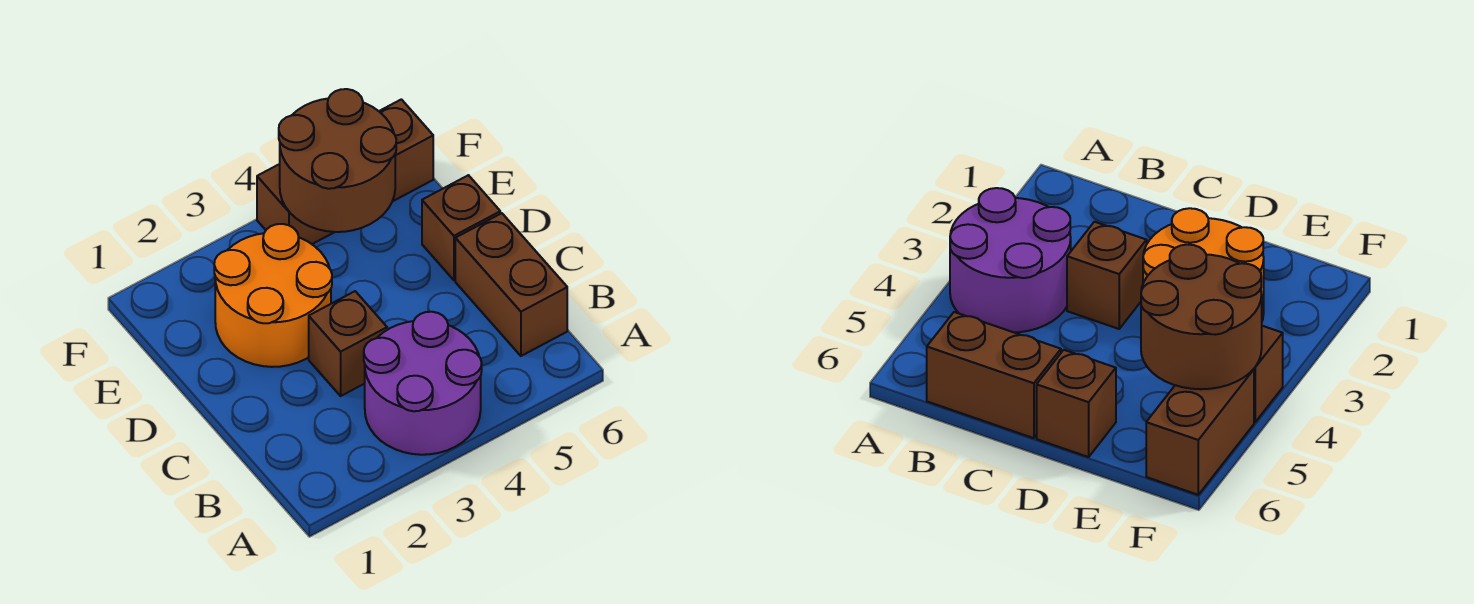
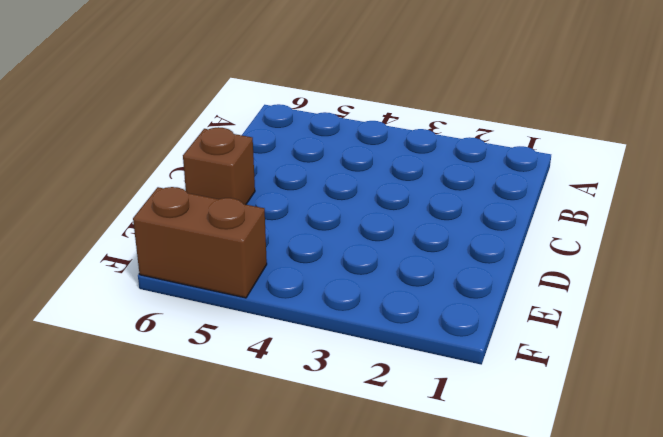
none -> purple 2x2 round brick [364,312,482,455]
none -> brown 1x2 brick [455,213,567,356]

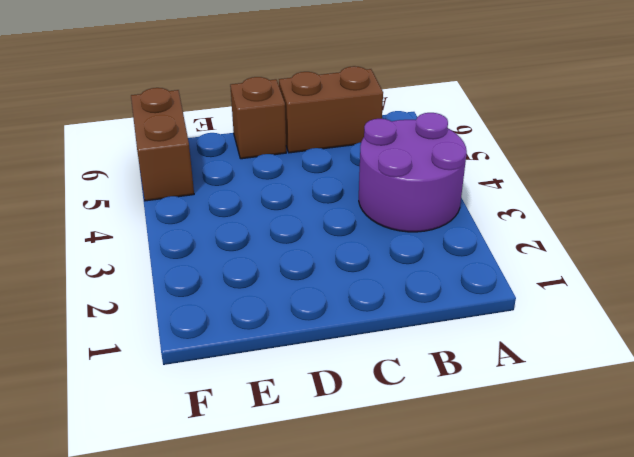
none -> brown 1x1 brick [309,291,387,396]
none -> orange 2x2 round brick [214,224,332,367]

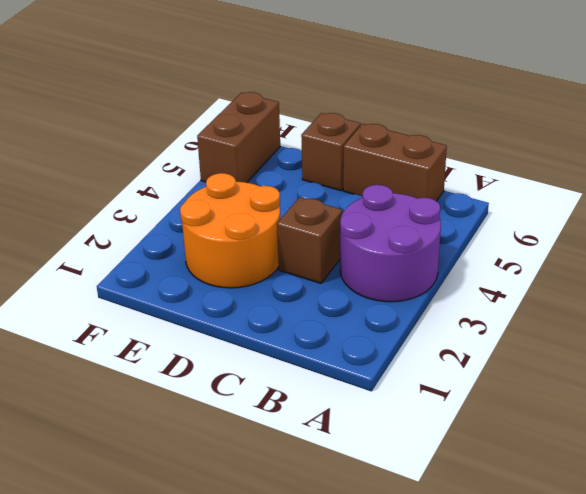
none -> brown 1x1 brick [257,164,334,244]
none -> brown 2x2 round brick [279,89,396,232]

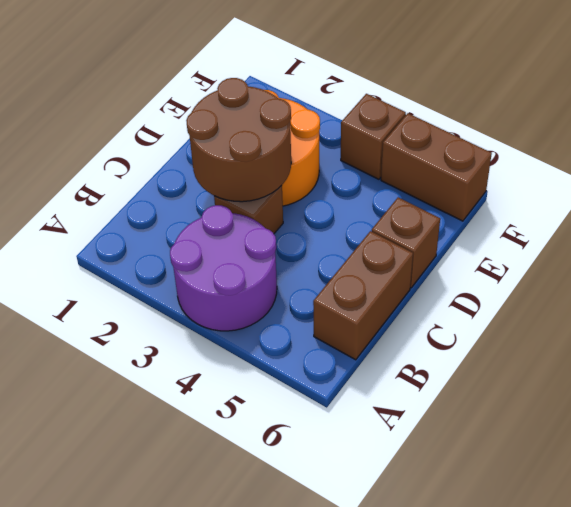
brown 2x2 round brick [186,78,291,202] -> brown 2x2 round brick moved to [279,89,396,232]

